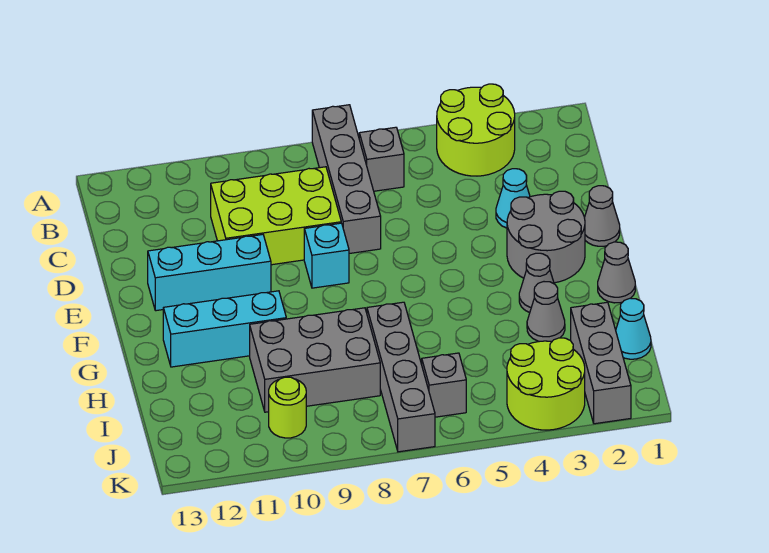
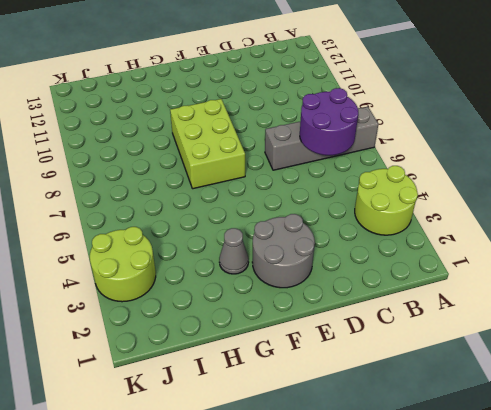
purple 2x2 round brick [300,88,358,155] -> none
lime 2x3 brick [170,99,245,189] -> lime 2x3 brick moved to [211,167,341,265]
none -> grey 1x1 brick [359,127,404,191]
none -> cyan 1x1 cone [496,169,530,228]
none -> grey 1x1 cone [584,186,620,246]

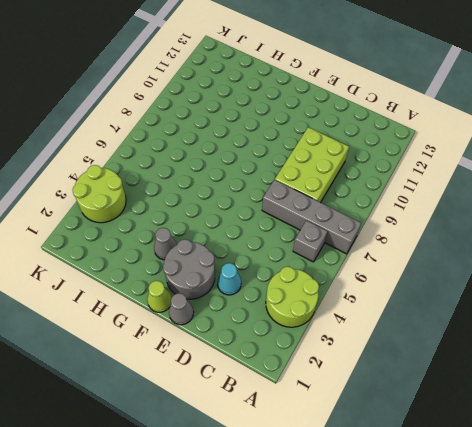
lime 1x1 cone [147,281,172,312] -> none
none -> cyan 1x1 brick [304,223,349,288]
none -> cyan 1x3 brick [148,235,271,311]
none -> grey 1x1 cone [598,242,635,303]

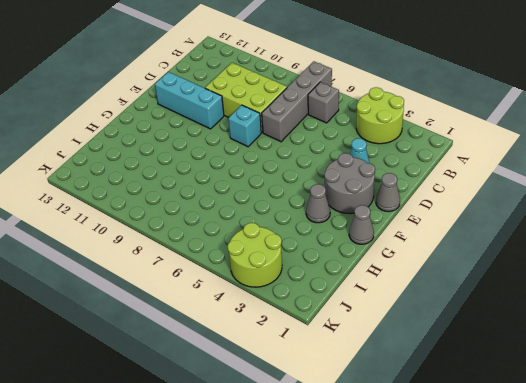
none -> cyan 1x3 brick [163,291,286,367]
none -> grey 1x1 cone [527,282,565,341]
none -> grey 1x4 brick [367,302,435,452]

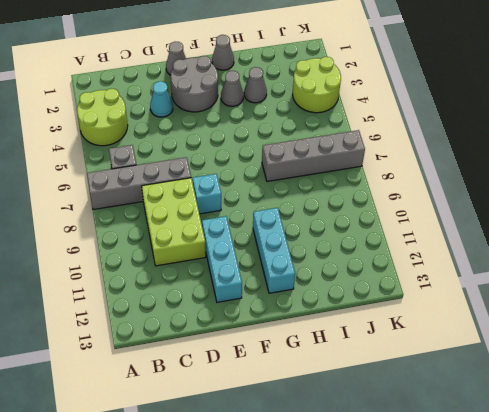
none -> grey 2x3 brick [250,308,380,412]
none -> cyan 1x1 cone [616,298,651,359]
none -> grey 1x3 brick [571,302,631,424]

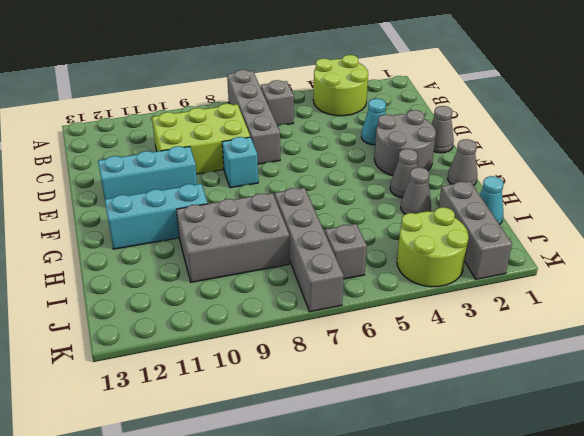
none -> lime 1x1 round brick [269,377,306,438]

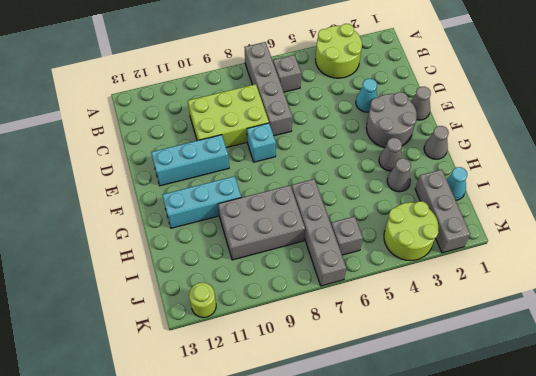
lime 1x1 round brick [189,282,216,318] -> lime 1x1 round brick moved to [269,377,306,438]

